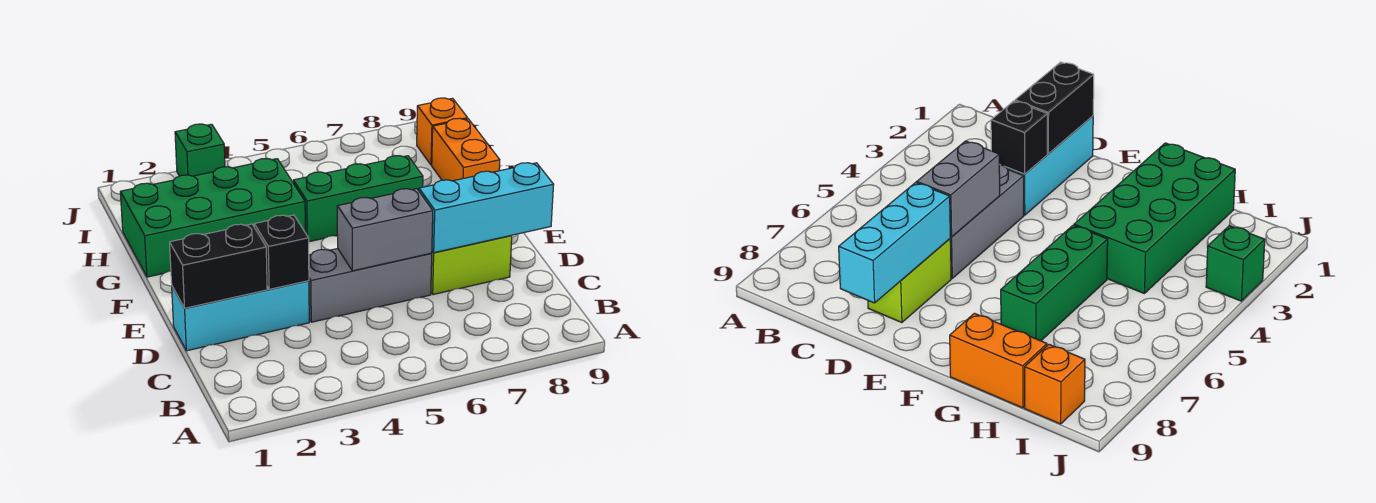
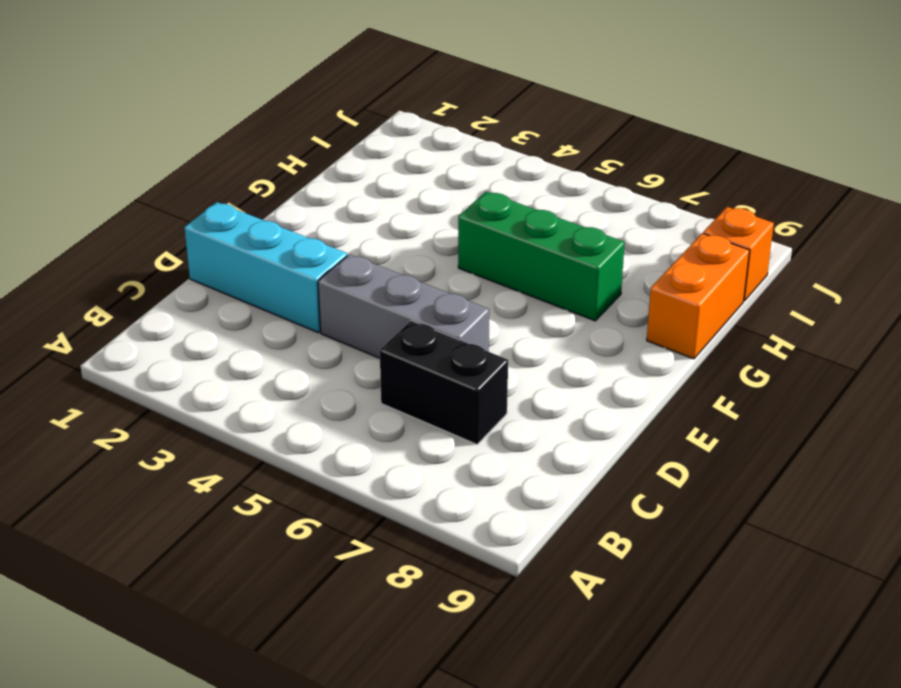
black 1x2 brick [380,321,508,444] -> black 1x2 brick moved to [170,224,267,308]
none -> lime 1x2 brick [431,235,512,295]
none -> green 2x4 brick [120,159,305,277]
none -> green 1x1 brick [175,124,225,176]

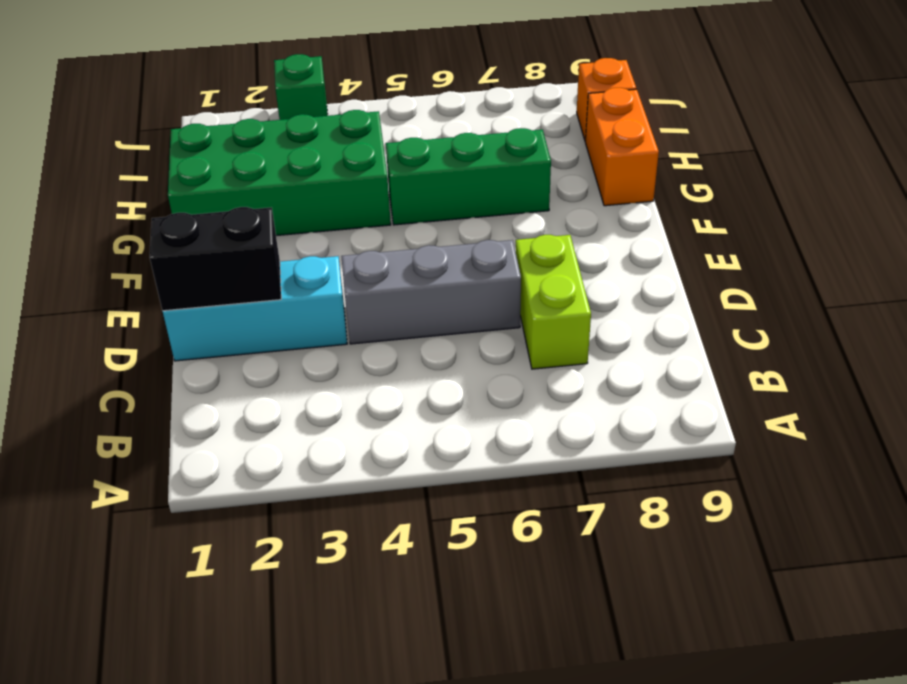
lime 1x2 brick [516,235,591,369] -> lime 1x2 brick turned to [431,235,512,295]
none -> black 1x1 brick [254,215,309,289]
none -> grey 1x2 brick [337,189,433,271]
none -> cyan 1x3 brick [419,163,554,253]

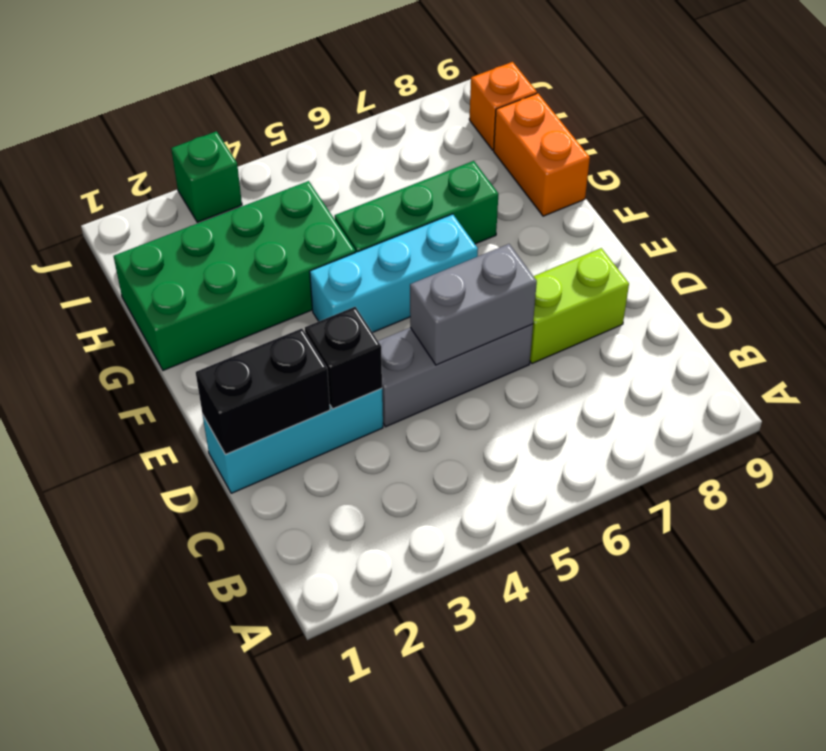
cyan 1x3 brick [310,214,478,332] -> cyan 1x3 brick moved to [419,163,554,253]

